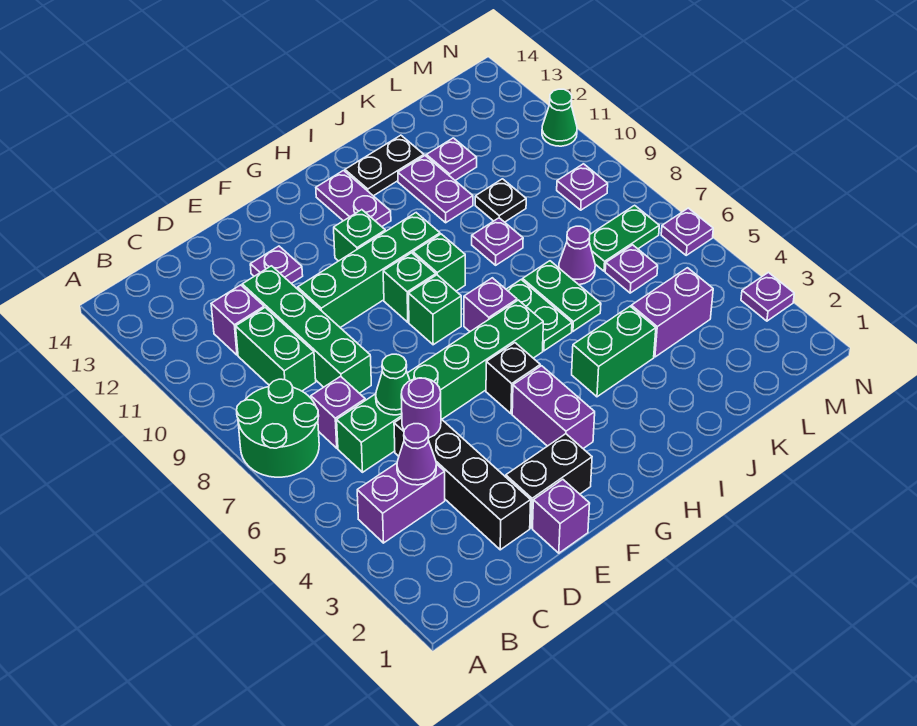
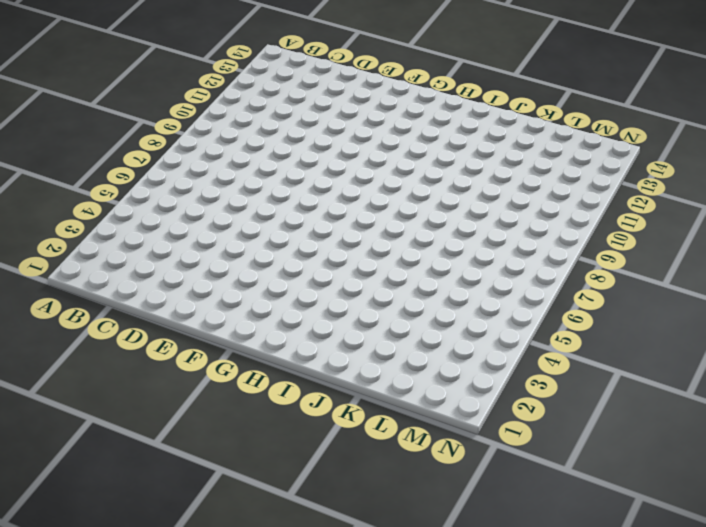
none -> green 2x2 round brick [237,379,319,477]
none -> purple 1x2 brick [357,463,445,543]
none -> green 1x6 brick [337,300,543,472]
none -> purple 1x1 brick [311,376,365,448]

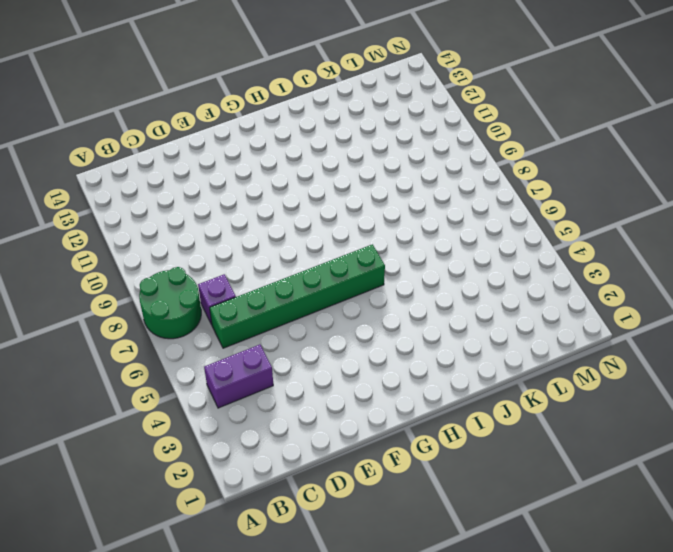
none -> green 1x2 brick [236,307,316,391]
none -> purple 1x1 brick [211,285,264,355]
none -> black 1x4 brick [394,418,531,550]
none -> green 1x4 brick [242,266,371,393]

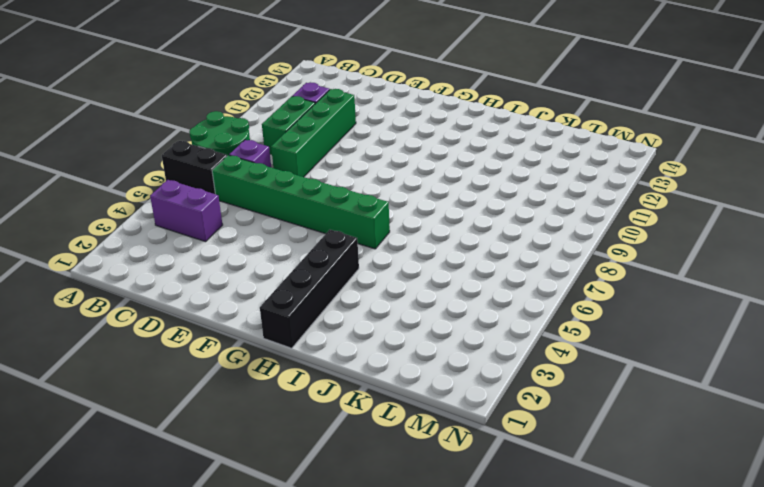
black 1x2 brick [162,141,227,194] -> black 1x2 brick moved to [506,434,592,528]
black 1x4 brick [260,230,359,348] -> black 1x4 brick moved to [394,418,531,550]
none -> purple 1x1 brick [533,480,590,553]
none -> green 1x4 brick [298,213,440,328]
none -> purple 1x1 plate [250,246,303,283]
none -> purple 1x2 brick [512,366,595,448]

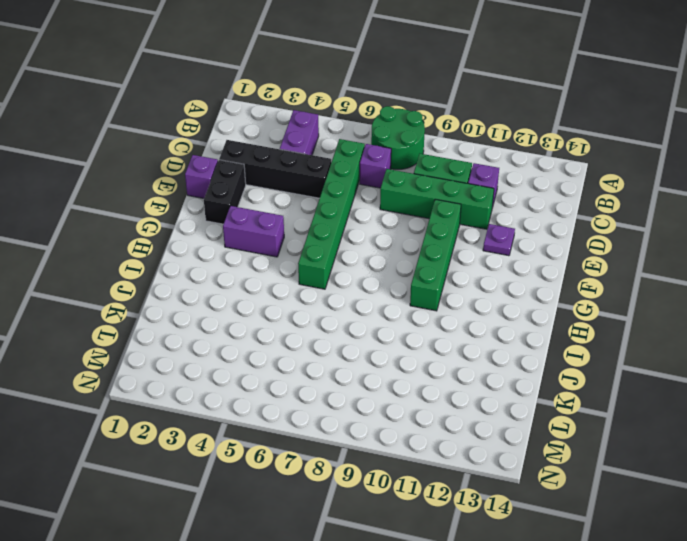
none -> black 1x1 brick [486,343,540,414]
none -> green 1x1 brick [409,275,461,345]
none -> green 1x1 brick [383,253,436,322]
none -> green 1x1 brick [334,210,385,261]

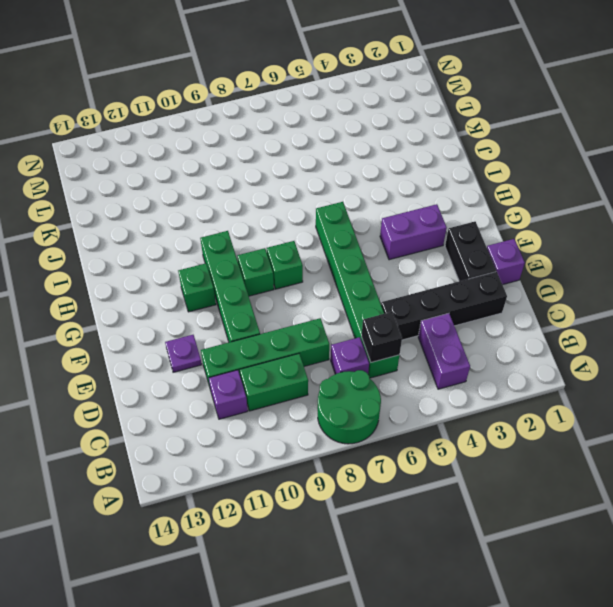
black 1x1 brick [362,312,402,362] -> black 1x1 brick moved to [486,343,540,414]
none -> purple 1x1 brick [464,278,517,331]
none -> green 1x1 brick [413,234,465,291]
none -> purple 1x2 plate [316,171,391,226]
none -> green 1x2 brick [572,306,656,397]

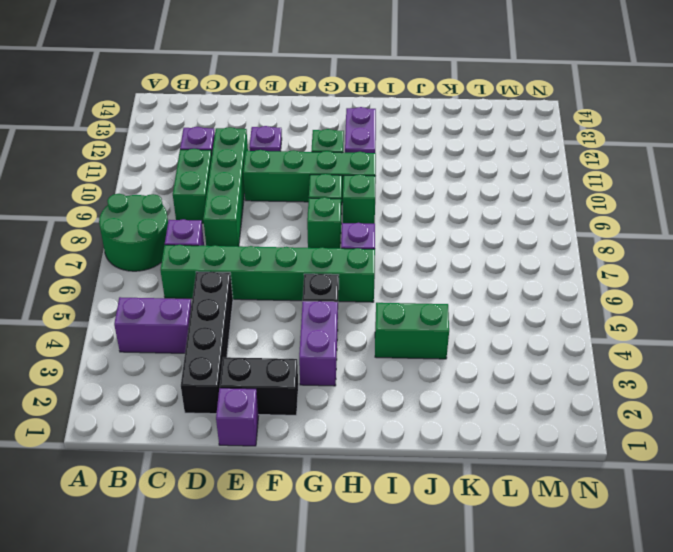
none -> green 1x2 plate [506,280,572,351]
none -> black 1x2 plate [345,135,424,196]
none -> green 1x2 plate [523,261,601,331]
none -> purple 1x1 plate [472,218,523,265]

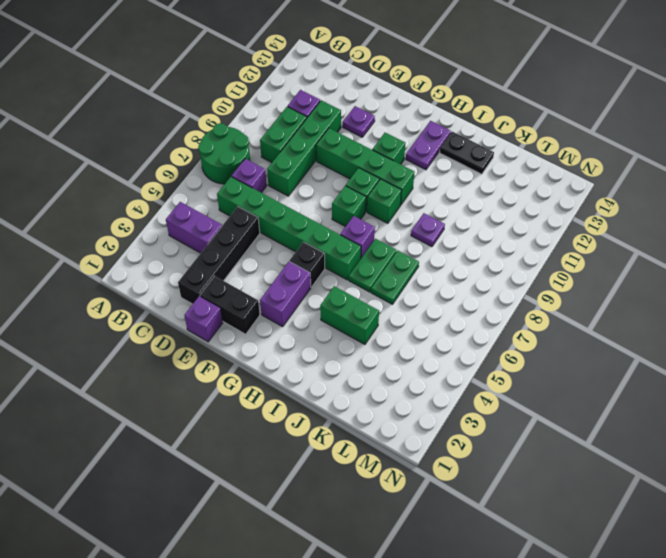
none -> purple 1x2 plate [398,156,473,223]
none -> purple 1x2 brick [631,268,713,357]
none -> purple 1x1 cone [559,226,595,285]
none -> black 1x1 plate [475,179,526,222]

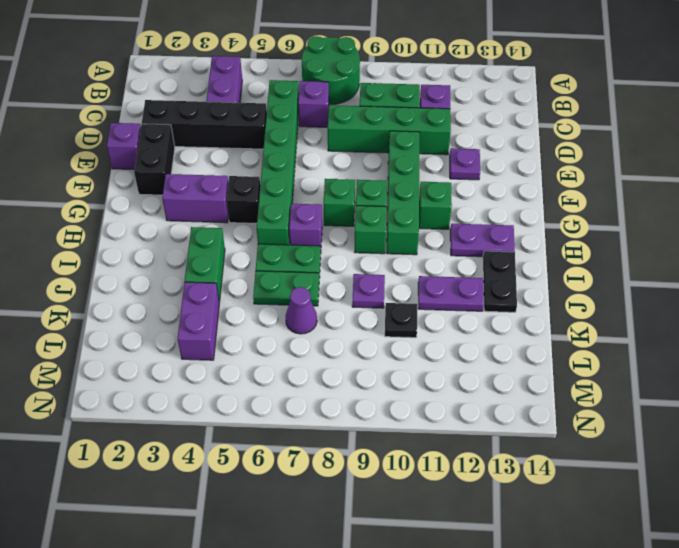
none -> purple 1x1 plate [426,138,477,180]
none -> purple 1x1 plate [605,245,658,293]
none -> green 1x2 plate [589,205,659,271]
none -> purple 1x1 plate [557,164,608,210]

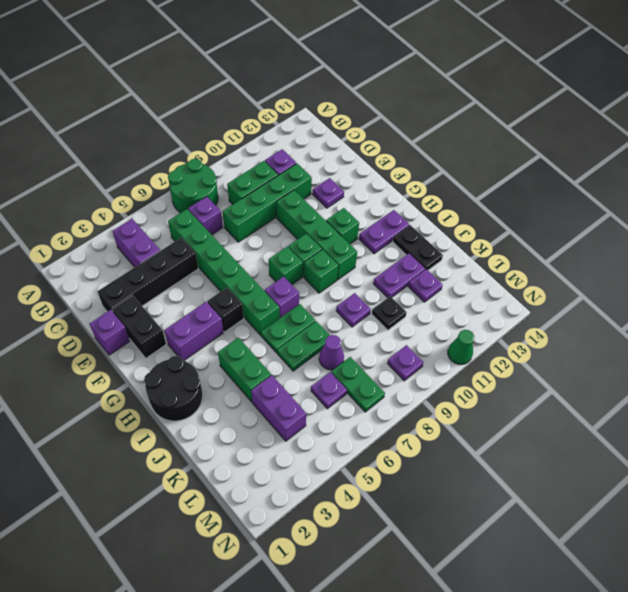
black 2x2 round brick [144,356,203,421] -> none
none -> purple 1x1 plate [741,272,794,321]
none -> purple 1x1 plate [661,208,713,255]
none -> purple 1x1 cone [397,424,436,485]
none -> purple 1x1 round brick [401,378,441,438]

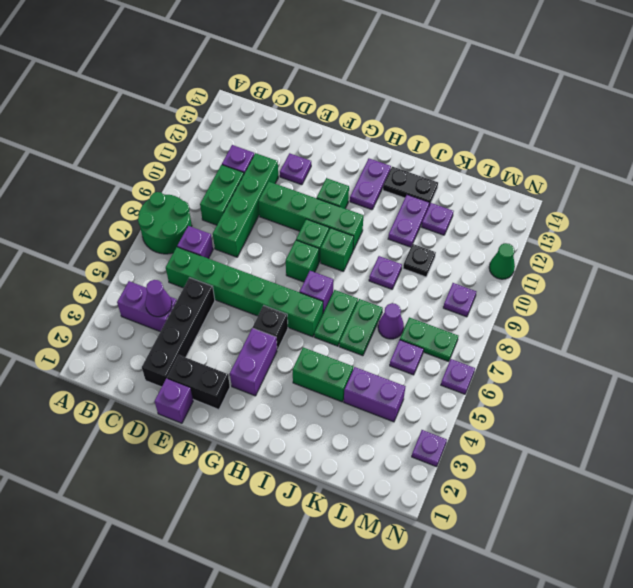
none -> purple 1x1 round brick [401,378,441,438]
none -> green 1x1 cone [376,354,410,415]

